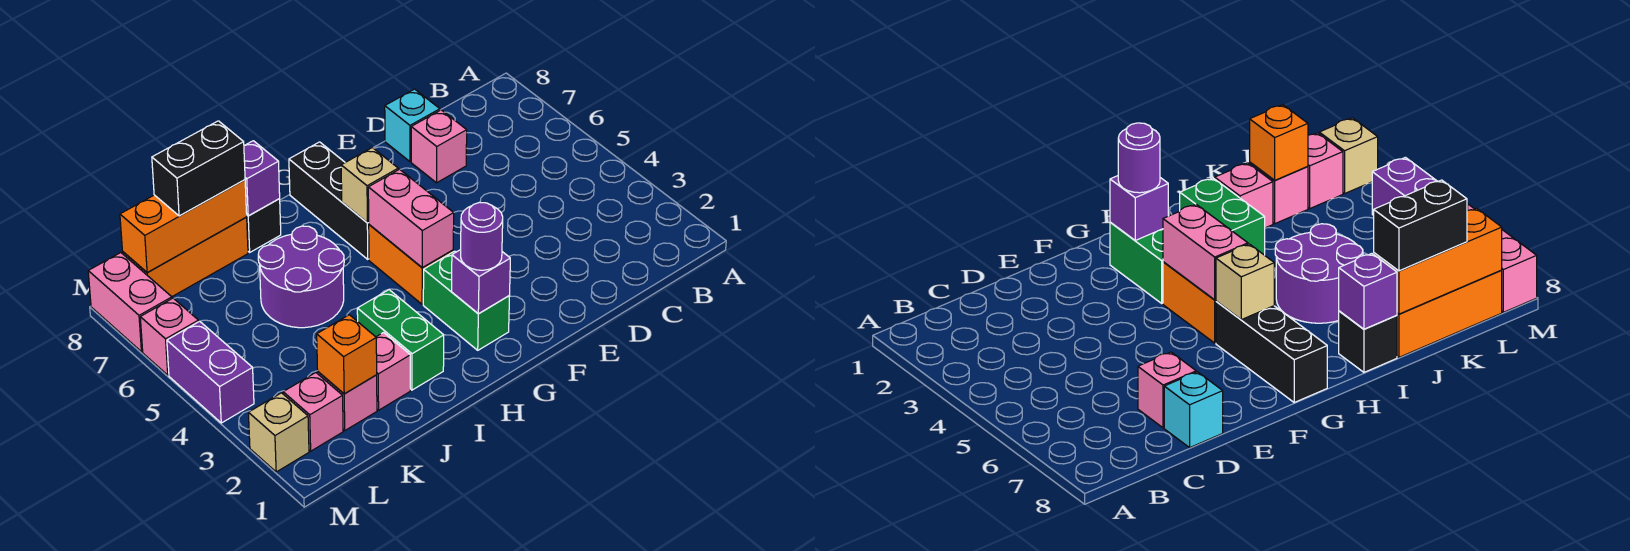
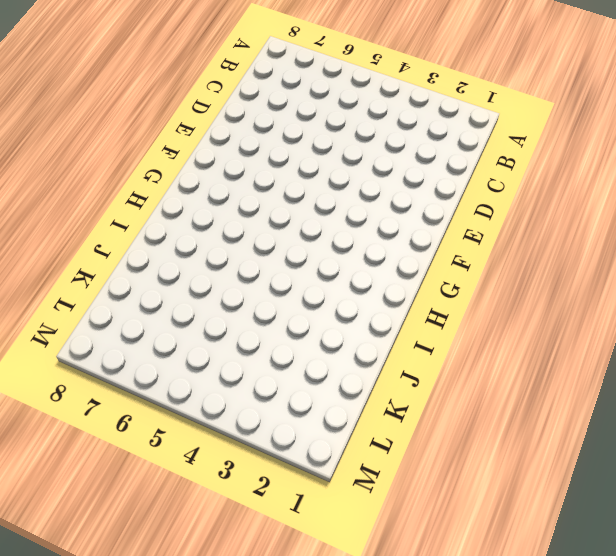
none -> pink 1x1 brick [411,110,467,183]
none -> cyan 1x1 brick [385,89,440,162]
none -> green 1x2 brick [423,251,510,350]

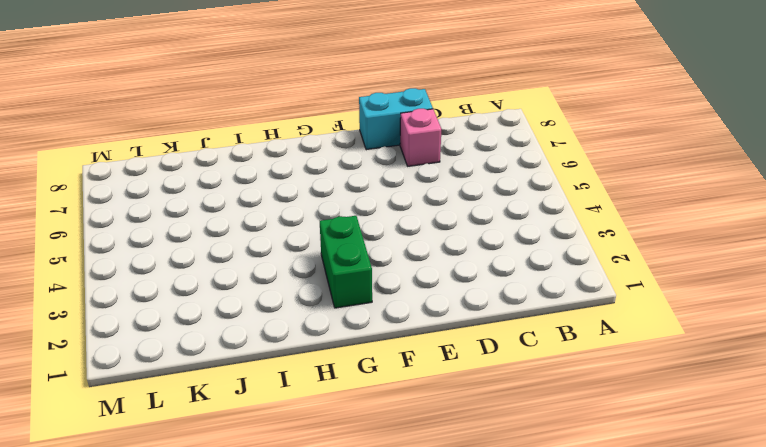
cyan 1x2 brick [359,88,433,150] -> cyan 1x1 brick [385,89,440,162]
none -> orange 1x2 brick [369,225,453,304]
none -> black 1x3 brick [289,142,369,259]
none -> green 1x2 brick [357,290,444,390]

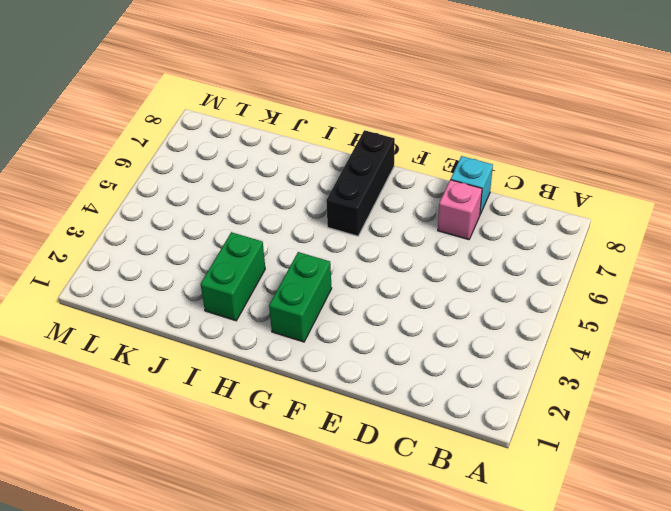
none -> orange 1x2 brick [369,225,453,304]
none -> purple 2x2 round brick [258,226,344,328]
none -> black 1x1 brick [247,199,281,252]

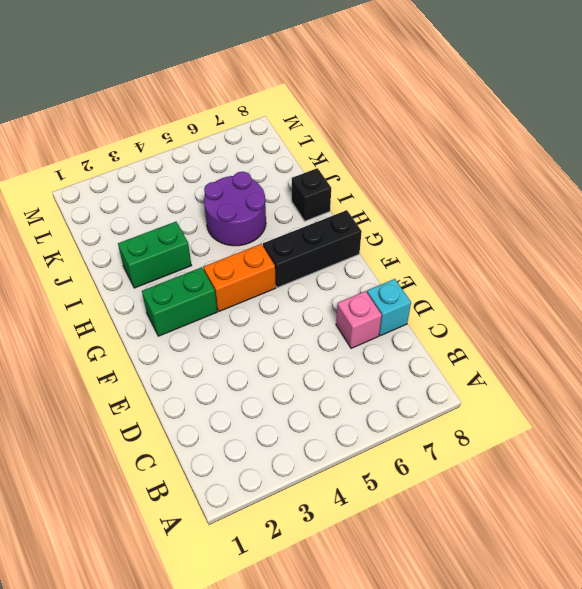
none -> pink 1x1 brick [376,332,410,410]
none -> orange 1x3 brick [123,217,248,297]
none -> pink 1x1 brick [318,372,377,430]

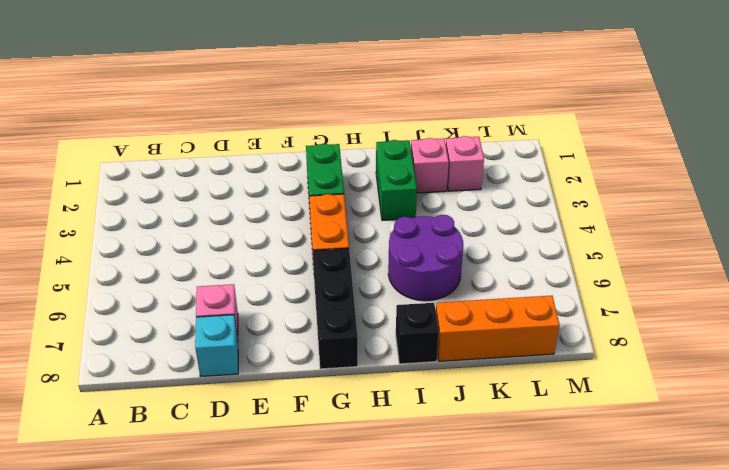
none -> pink 1x1 brick [283,373,343,451]
none -> tan 1x1 brick [248,393,309,472]
none -> purple 1x2 brick [167,321,254,423]

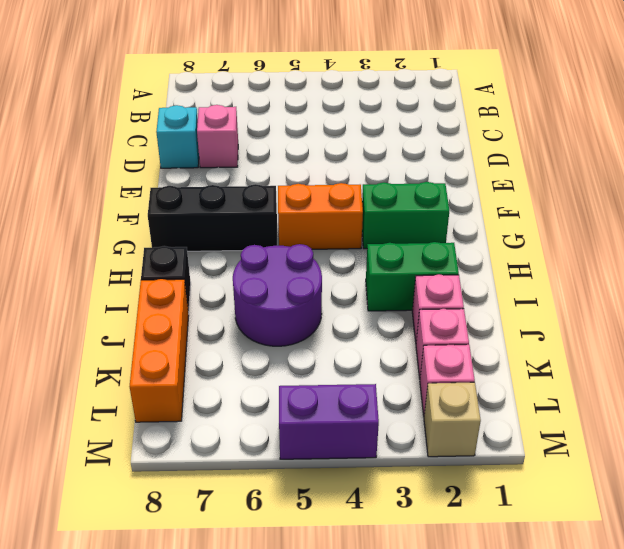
none -> pink 1x1 brick [140,298,199,375]
none -> pink 1x2 brick [88,253,172,352]
none -> purple 1x1 brick [452,250,510,314]

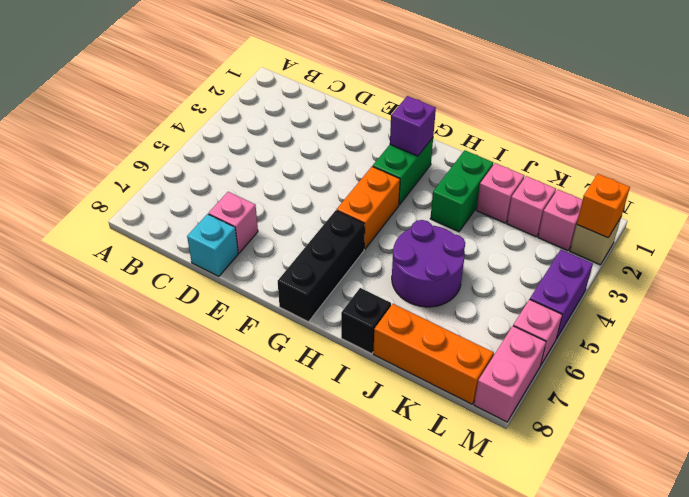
orange 1x1 brick [577,174,630,238] -> orange 1x1 brick moved to [317,315,377,394]
none -> pink 1x2 brick [368,169,454,267]
none -> tan 1x1 brick [341,148,398,223]
none -> purple 1x1 brick [244,141,280,216]

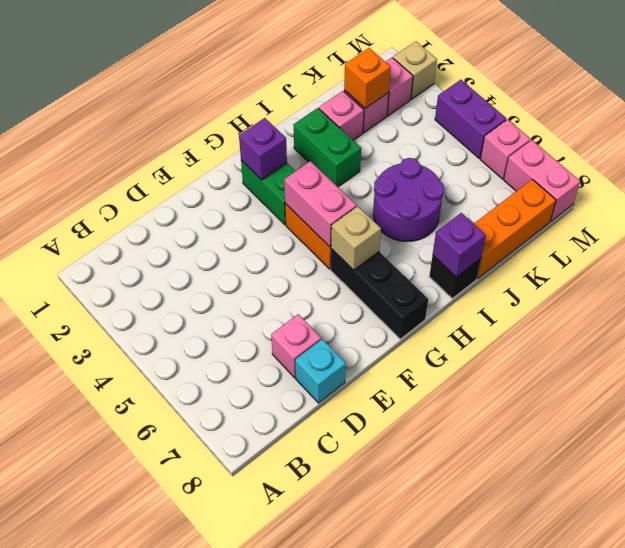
none -> orange 1x3 brick [120,180,247,273]
none -> purple 1x1 round brick [461,202,503,270]
none -> black 1x2 brick [152,121,245,216]

